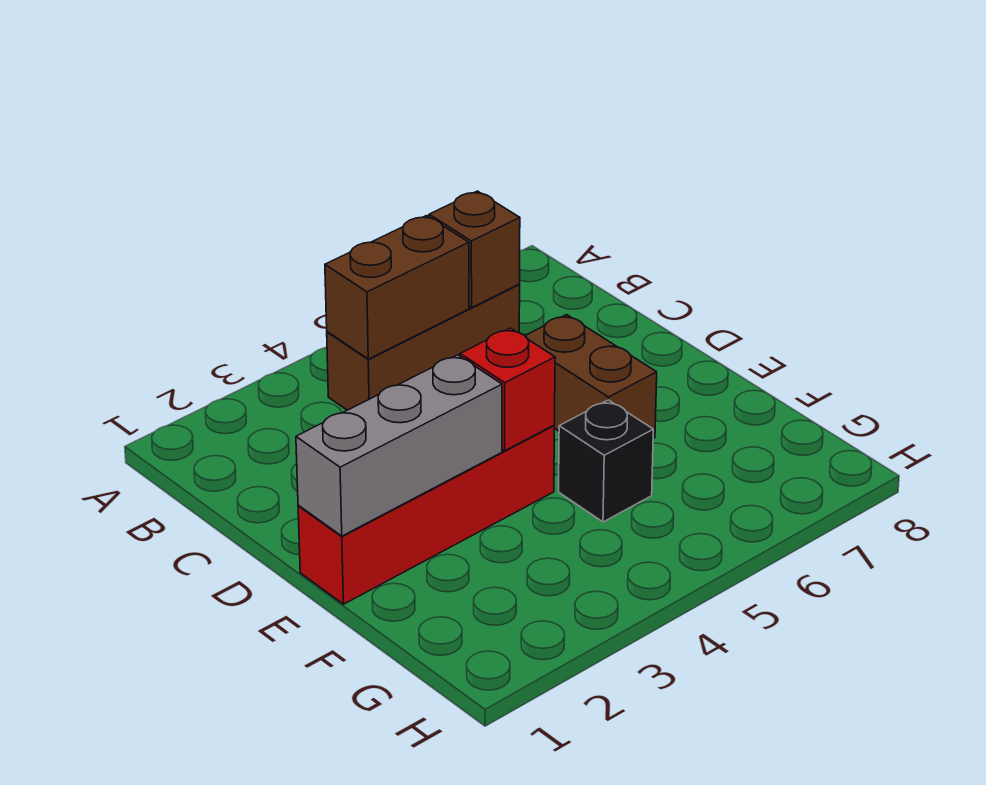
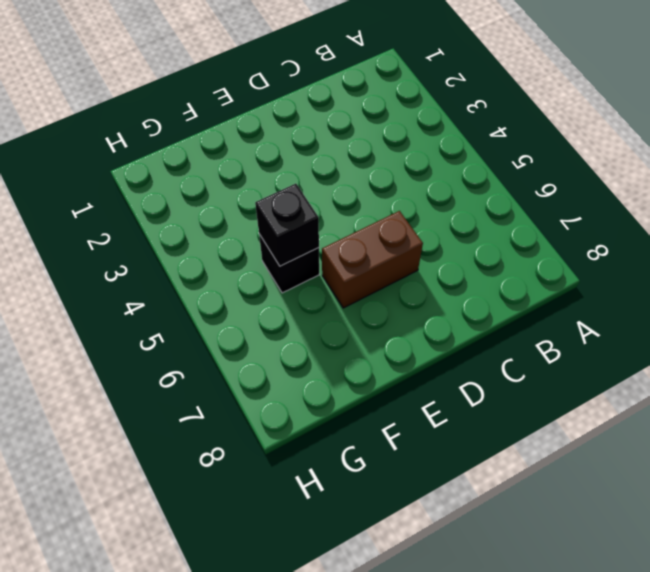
black 1x1 brick [255,184,319,266] -> none
none -> brown 1x3 brick [327,284,520,410]
none -> red 1x4 brick [298,425,554,604]

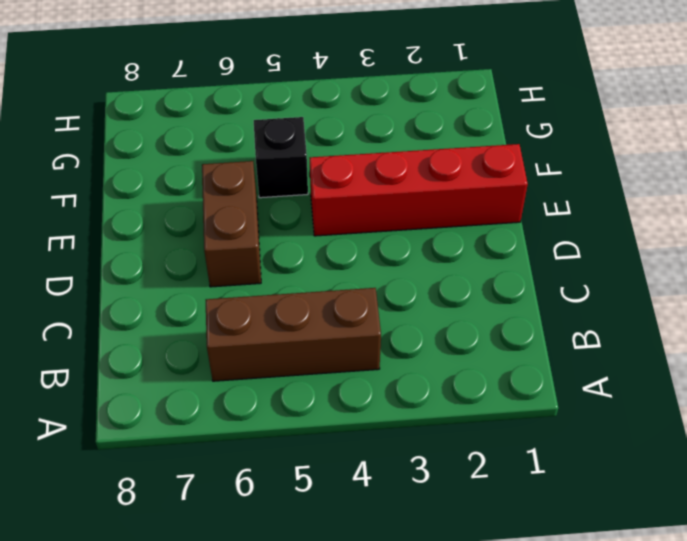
none -> brown 1x2 brick [325,216,469,359]
none -> brown 1x1 brick [429,191,520,307]

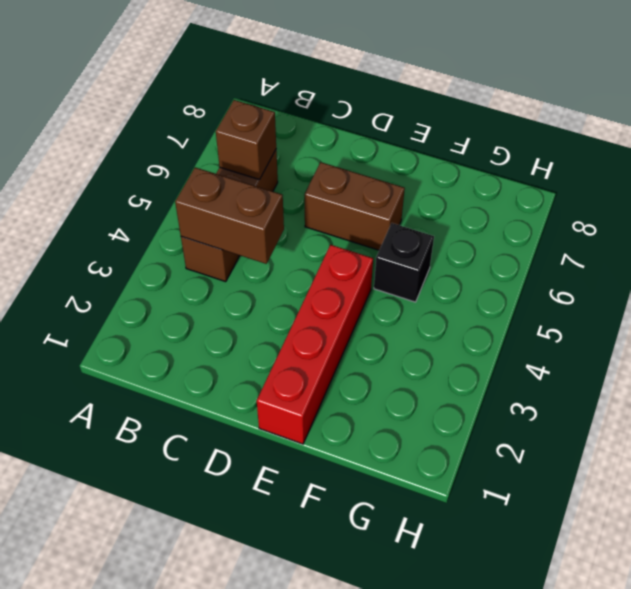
brown 1x2 brick [175,167,284,264] -> brown 1x2 brick turned to [325,216,469,359]
none -> grey 1x3 brick [296,355,502,536]
none -> red 1x1 brick [460,328,555,451]

